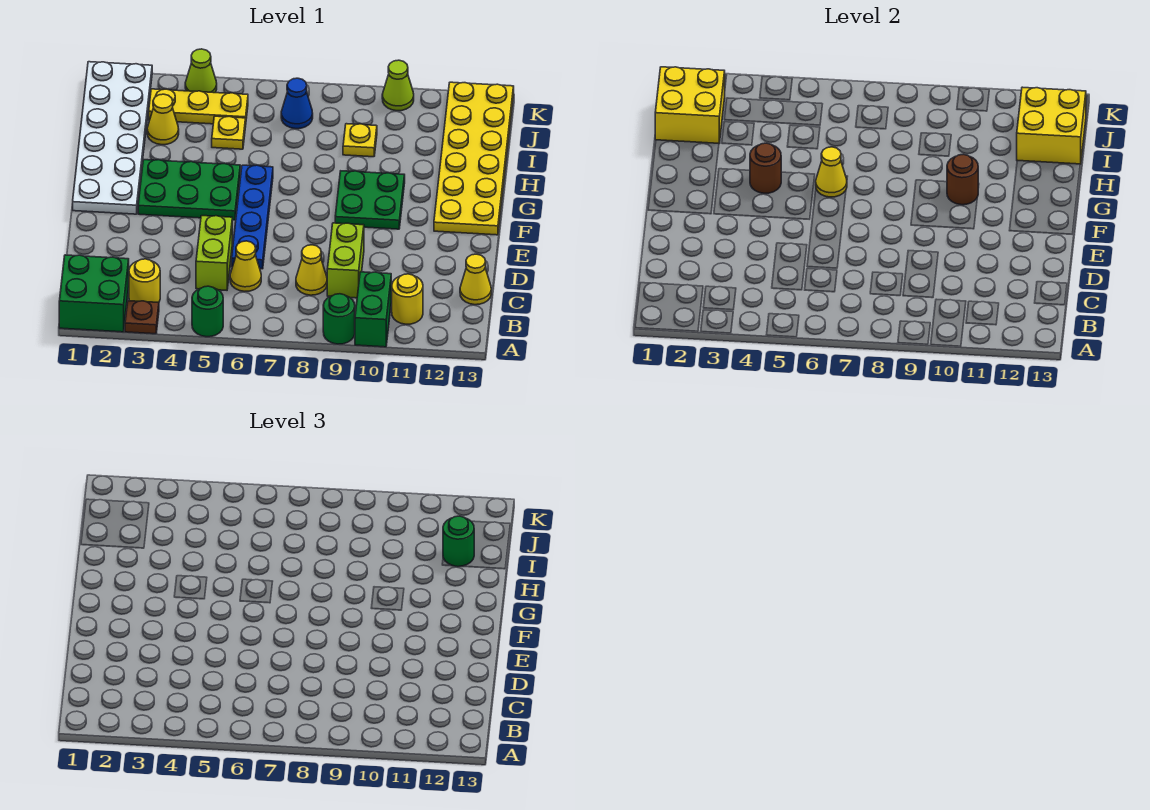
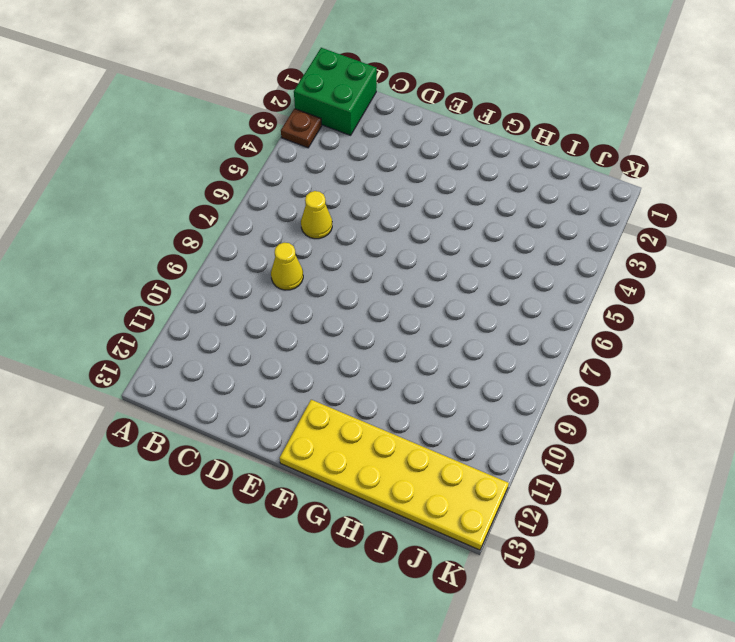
none -> green 1x1 round brick [192,286,223,337]
none -> green 1x1 round brick [323,294,355,344]
none -> green 1x2 brick [355,272,391,347]
none -> yellow 1x1 round brick [129,259,160,303]

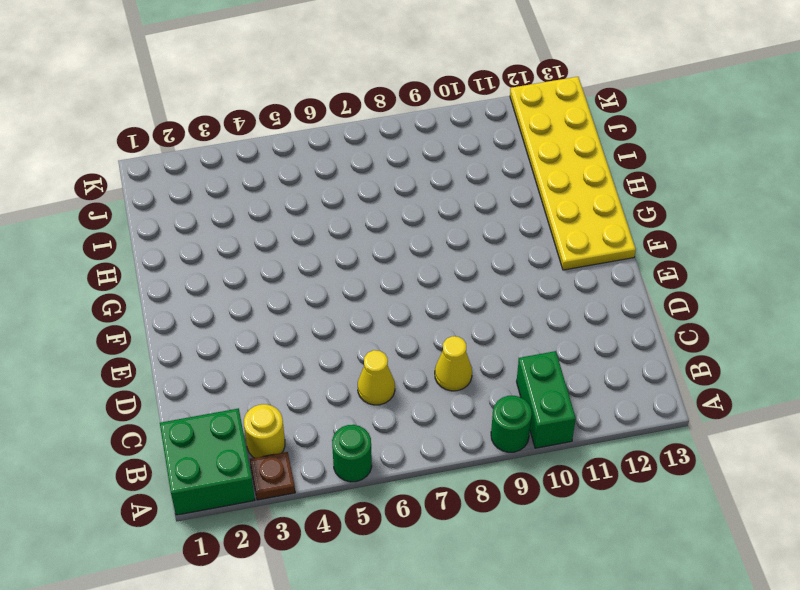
none -> yellow 1x1 round brick [392,274,423,324]
none -> lime 1x2 brick [196,216,232,290]
none -> lime 1x2 brick [327,223,364,298]
none -> yellow 1x1 cone [460,254,491,305]

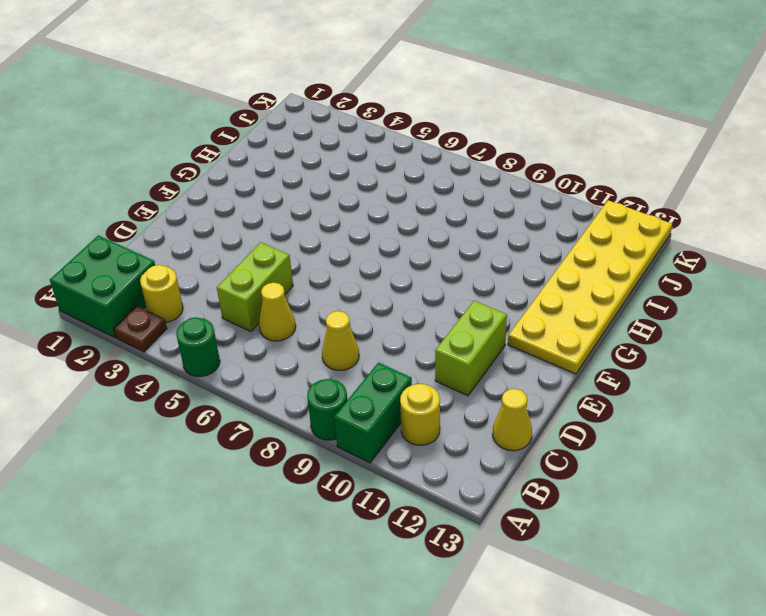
lime 1x2 brick [435,301,507,396] -> lime 1x2 brick moved to [327,223,364,298]
none -> blue 1x4 plate [232,165,273,269]
none -> white 2x6 plate [73,62,152,214]
none -> green 2x3 plate [138,160,240,220]
none -> green 2x2 plate [335,171,405,229]

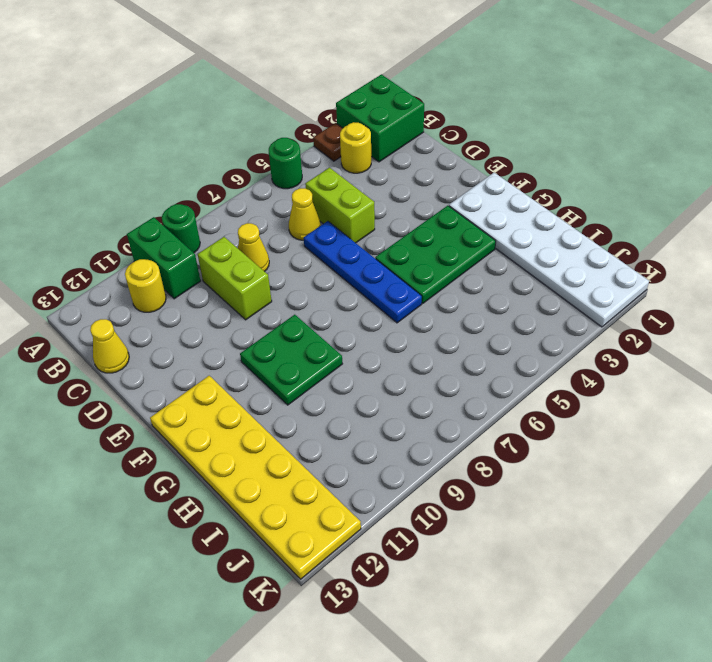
none -> yellow 1x1 cone [147,94,179,145]
none -> yellow 1x1 plate [212,116,246,149]
none -> yellow 1x1 plate [343,124,377,157]
none -> yellow 1x3 plate [149,89,248,124]

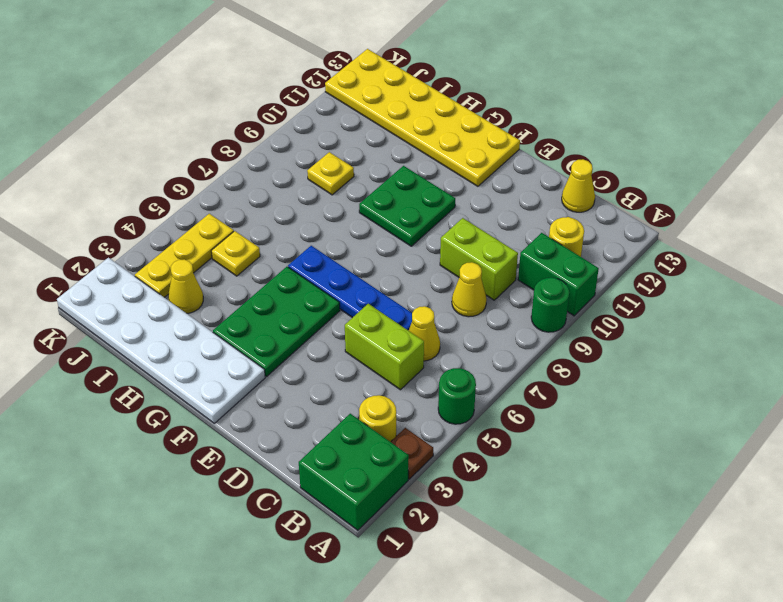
none -> blue 1x1 cone [281,78,313,129]
none -> lime 1x1 cone [185,49,217,93]
none -> lime 1x1 cone [382,60,414,111]
none -> brown 1x1 round brick [750,143,781,193]

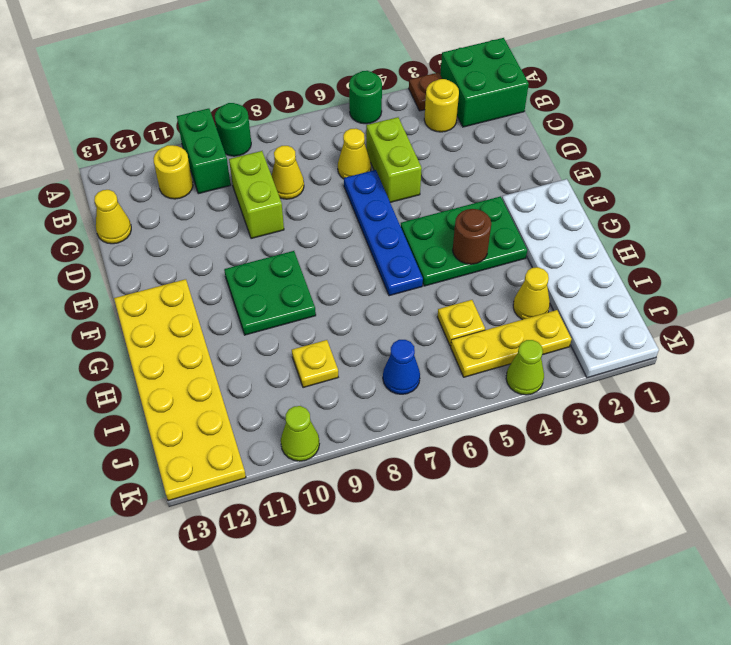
none -> yellow 1x1 cone [816,147,847,197]
none -> brown 1x1 round brick [947,154,978,205]
none -> yellow 2x2 brick [655,67,725,143]
none -> yellow 2x2 brick [1017,87,1086,164]

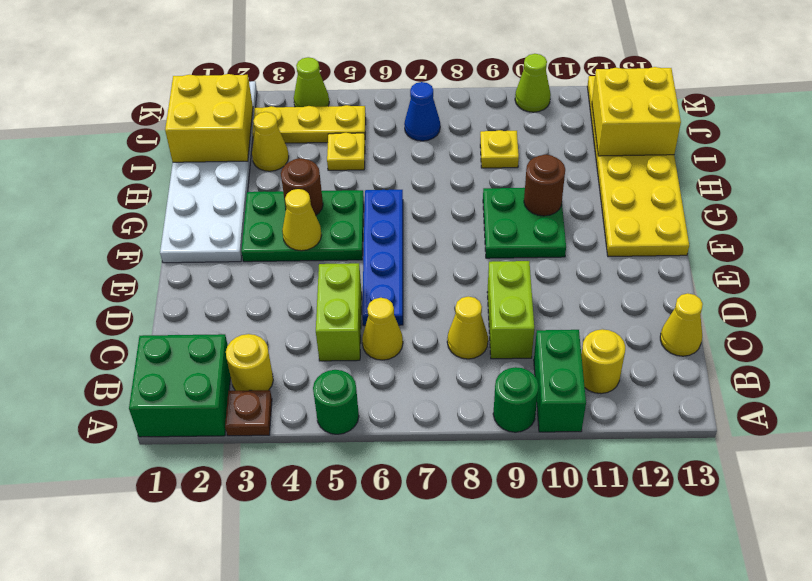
yellow 1x1 cone [282,189,322,251] -> yellow 1x1 cone moved to [816,147,847,197]
none -> green 1x1 round brick [443,516,474,567]

